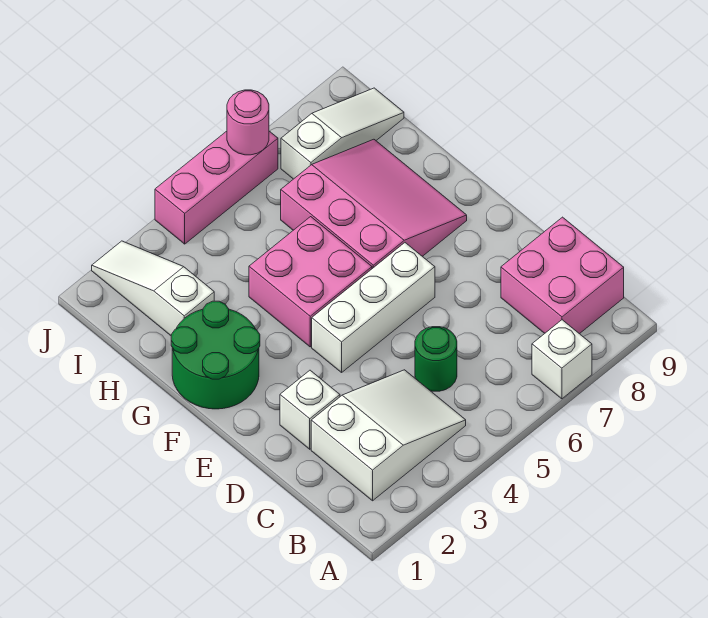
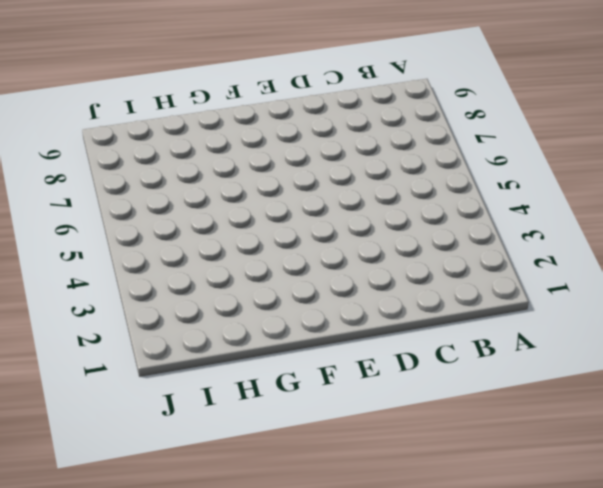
none -> white 1x1 brick [532,320,592,399]
none -> white 2x3 slope [311,370,466,501]
none -> pink 2x2 brick [501,217,624,334]

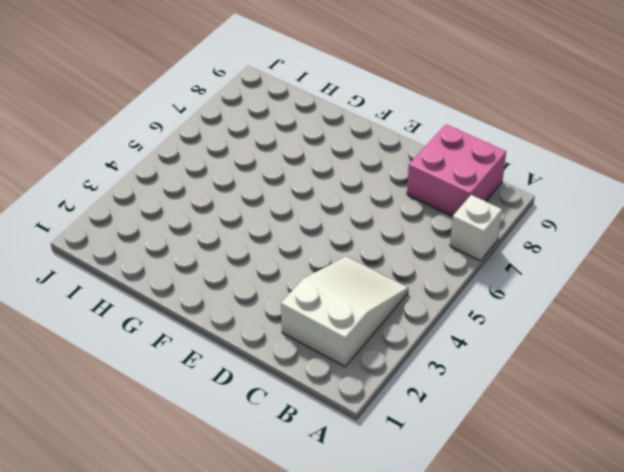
none -> green 1x1 round brick [415,327,457,391]
none -> white 1x1 brick [280,370,340,449]
none -> white 1x3 brick [312,243,435,372]

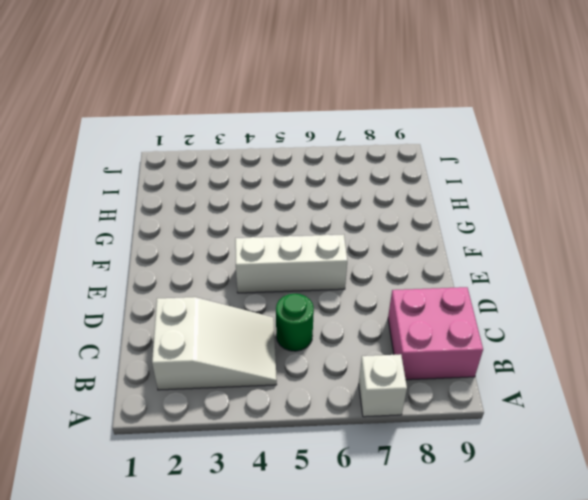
none -> white 1x1 brick [280,370,340,449]
none -> green 2x2 round brick [171,301,260,409]
none -> pink 2x2 brick [249,217,372,347]

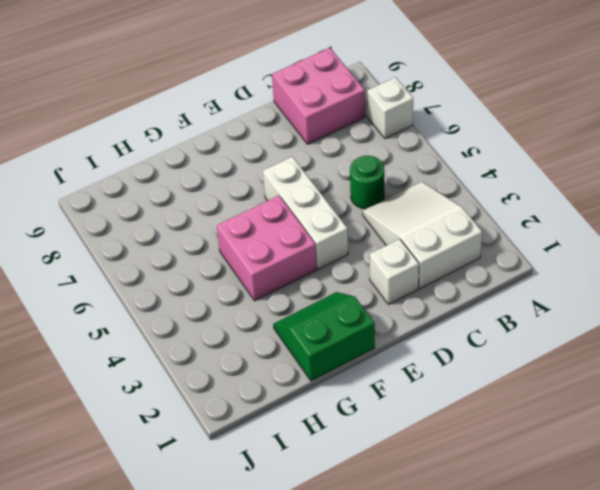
green 2x2 slope [273,292,375,381] -> green 2x2 round brick [171,301,260,409]
none -> pink 3x3 slope [281,139,467,269]
none -> white 1x3 slope [92,241,214,335]
none -> white 1x3 slope [281,88,404,179]

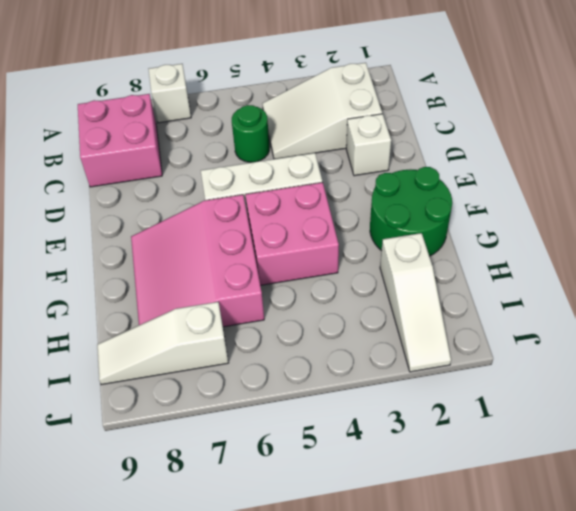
none -> pink 1x3 brick [155,131,278,244]
none -> pink 1x1 round brick [227,90,269,155]

